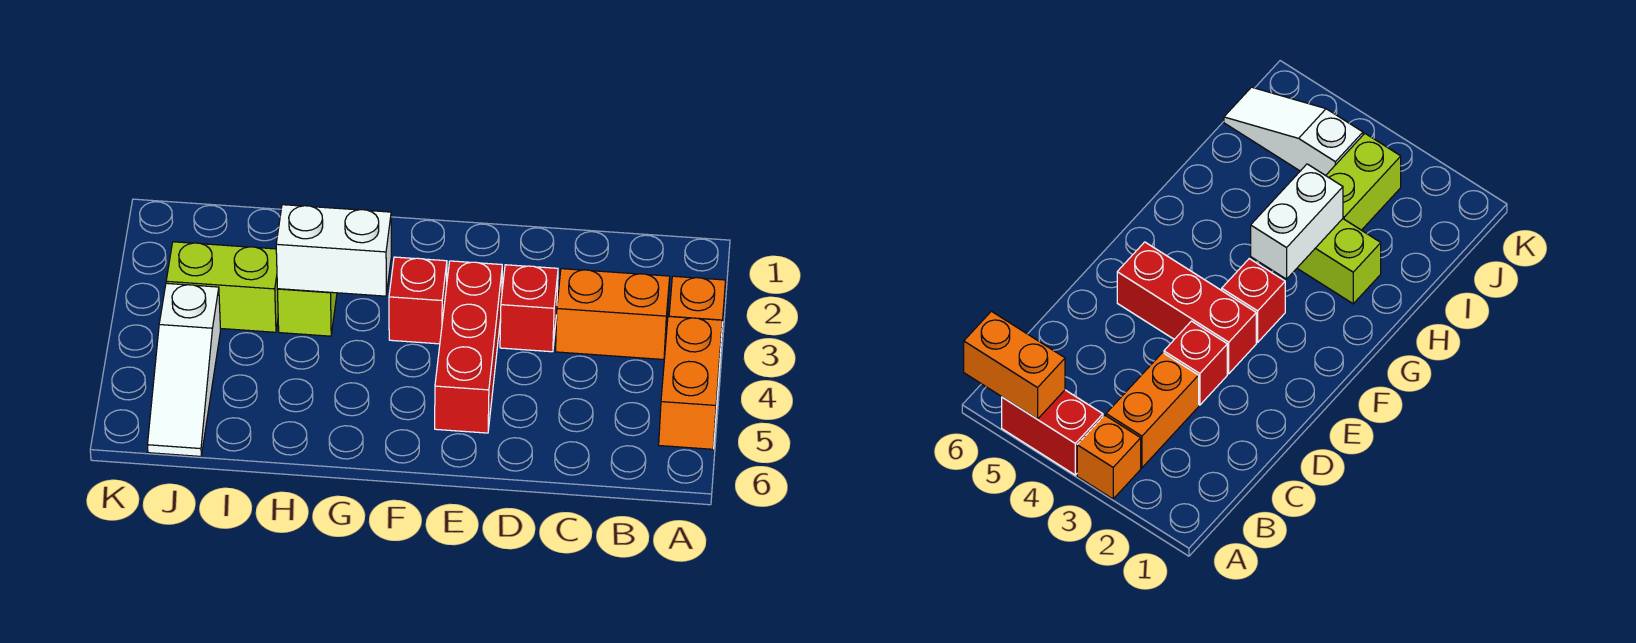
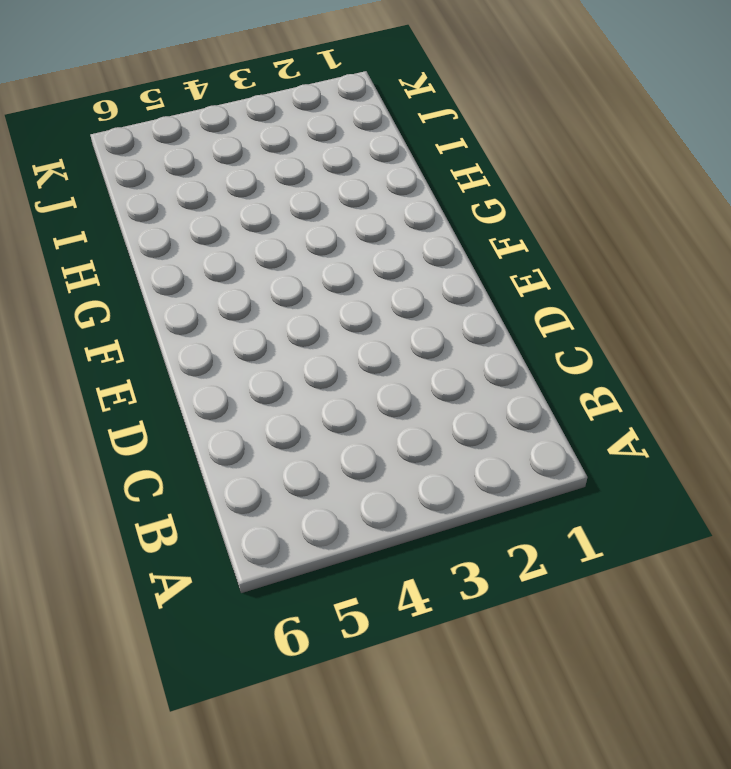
none -> orange 1x1 brick [669,276,726,349]
none -> red 1x2 brick [1002,390,1103,475]

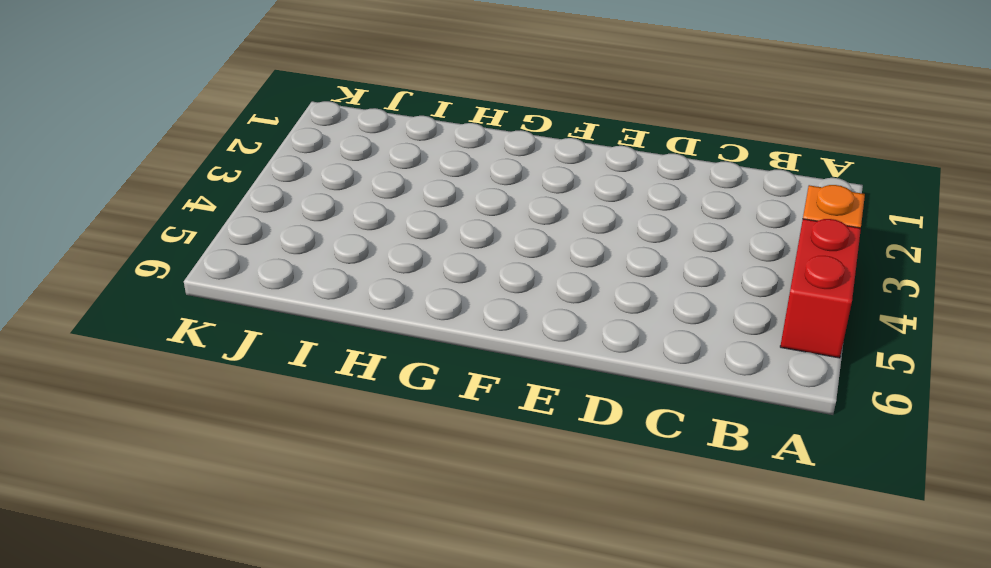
none -> orange 1x2 brick [556,269,670,360]
none -> red 1x1 brick [500,265,558,352]

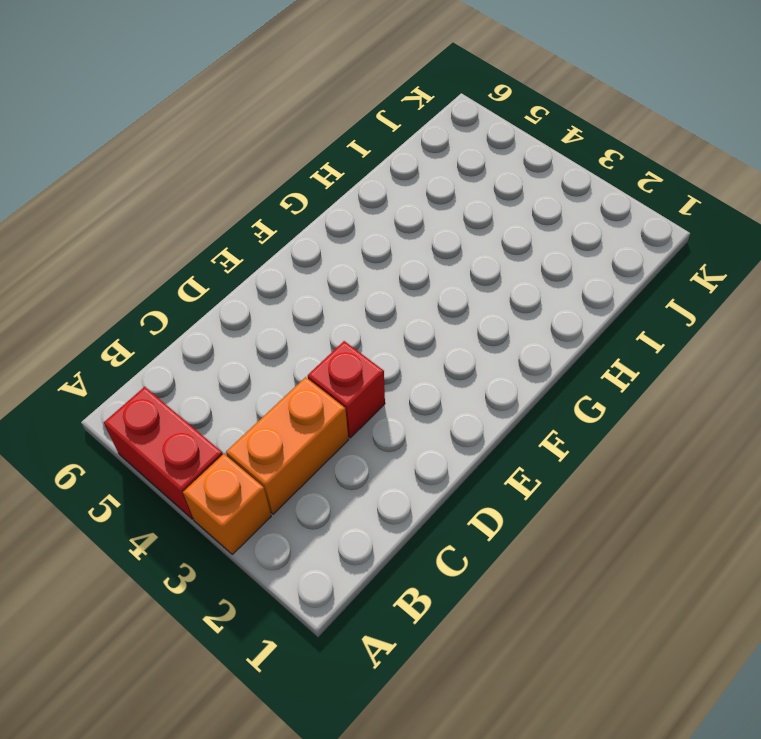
none -> red 1x3 brick [435,261,502,433]
none -> red 1x1 brick [389,257,447,344]

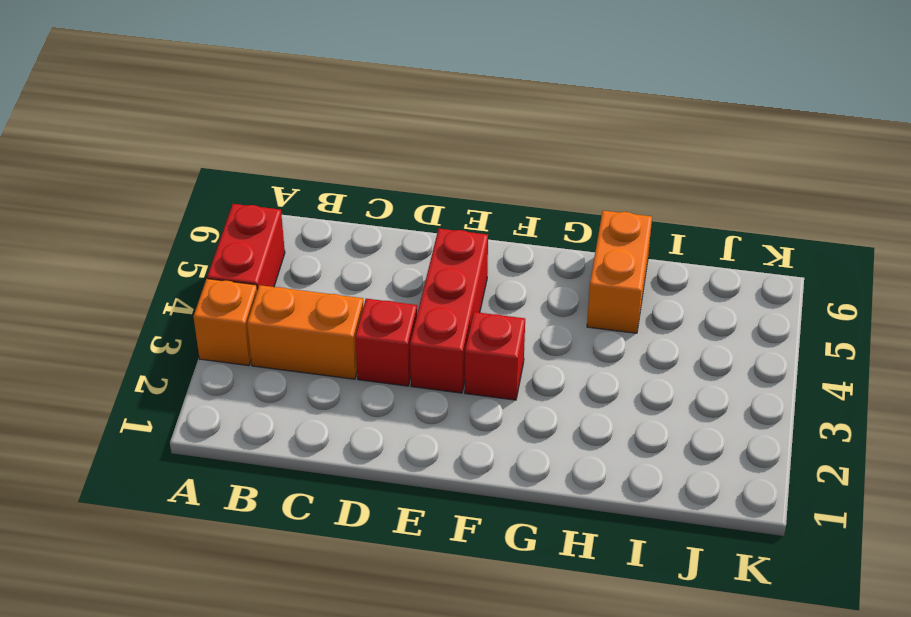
orange 1x2 brick [587,211,652,333] -> orange 1x2 brick moved to [659,316,722,449]
none -> lime 1x2 brick [277,289,337,336]
none -> lime 1x2 brick [166,242,278,332]

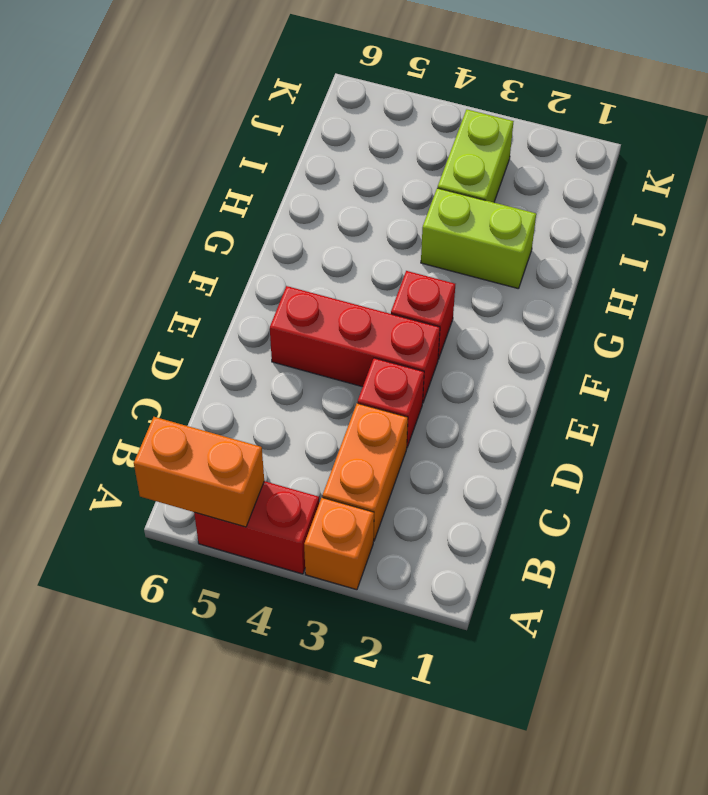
none -> white 1x3 slope [148,283,221,456]
none -> white 1x2 brick [276,205,391,296]

